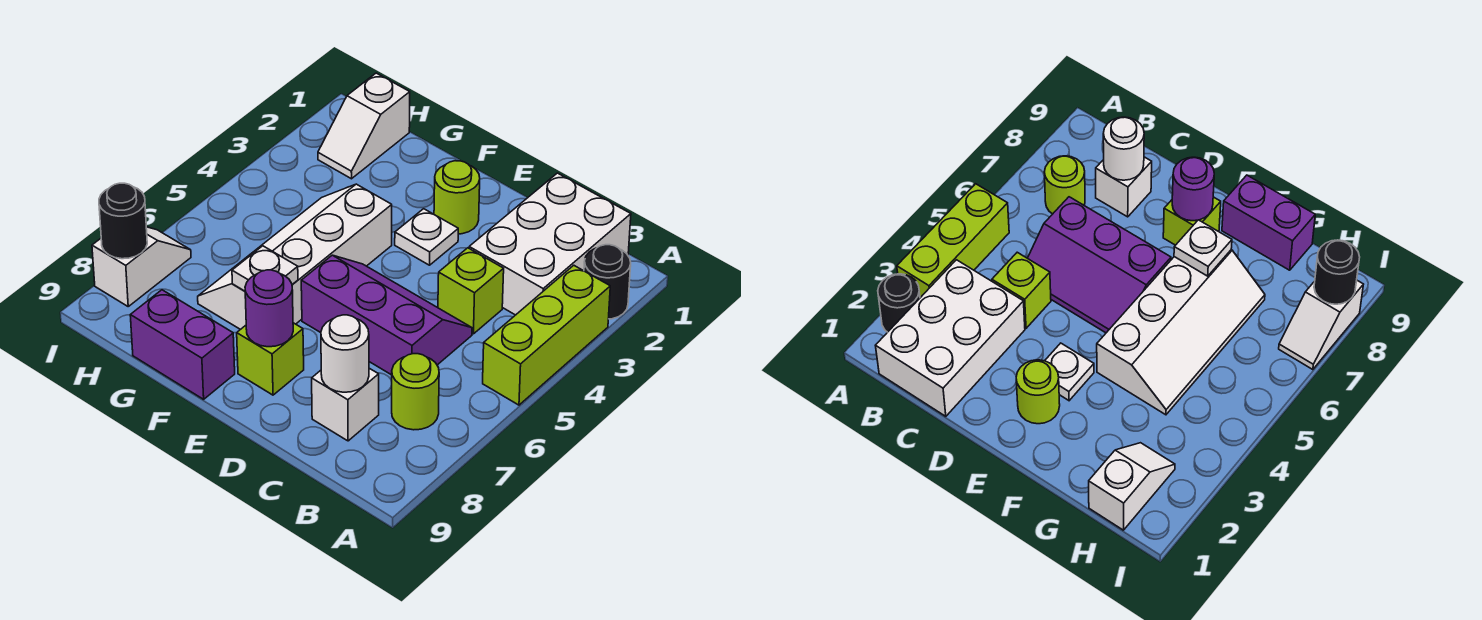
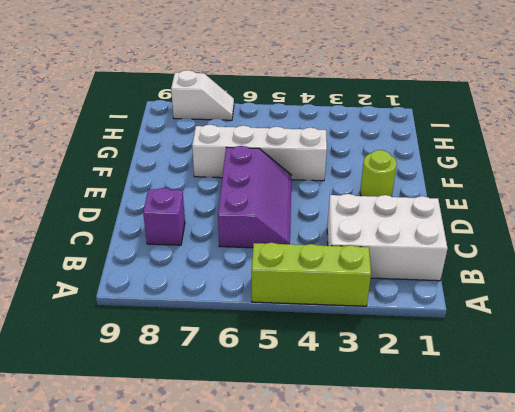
purple 1x1 brick [143,188,185,245] -> white 1x1 brick [312,368,379,441]
none -> black 1x1 round brick [584,245,631,319]
none -> lime 1x1 round brick [392,354,439,430]
none -> lime 1x1 brick [438,248,504,334]

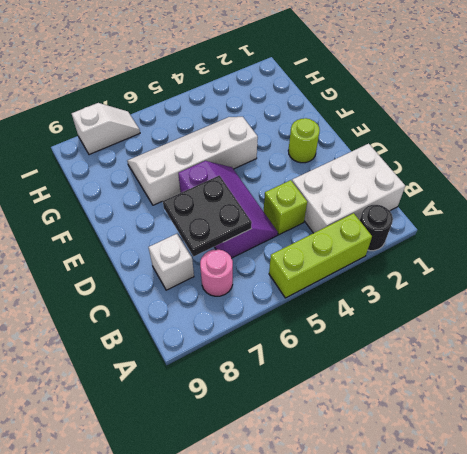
pink 1x1 round brick [200,249,233,296] -> lime 1x1 round brick [392,354,439,430]
black 2x2 plate [163,176,252,256] -> none
none -> white 1x1 plate [395,209,458,265]
none -> lime 1x1 brick [237,323,304,395]
none -> purple 1x2 brick [130,290,235,399]

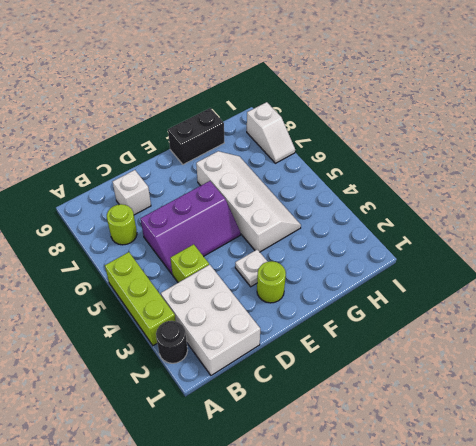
black 1x2 brick [168,108,224,165] -> purple 1x2 brick [130,290,235,399]
none -> lime 1x1 brick [237,323,304,395]
none -> white 1x2 slope [318,73,410,179]
none -> white 1x1 round brick [321,315,369,392]

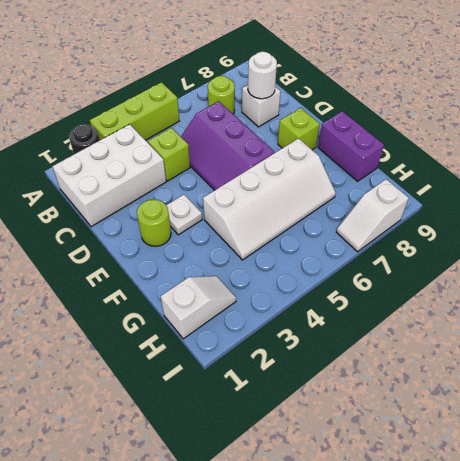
none -> purple 1x1 round brick [245,270,293,347]
none -> white 1x1 plate [232,246,298,291]
none -> black 1x1 round brick [99,183,147,259]

